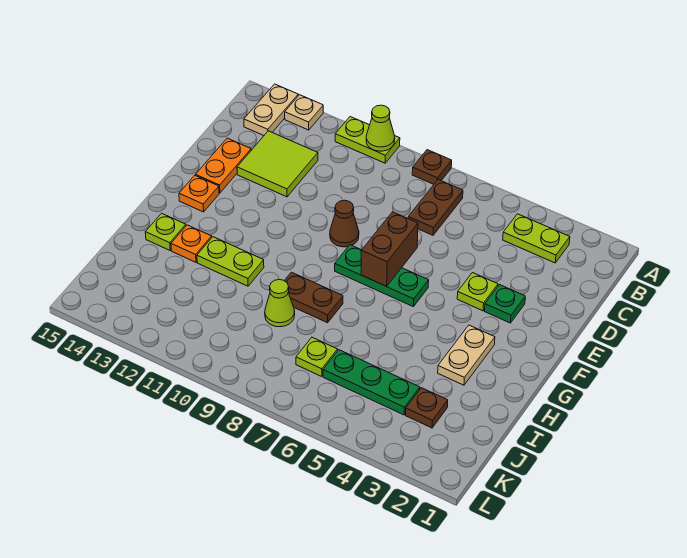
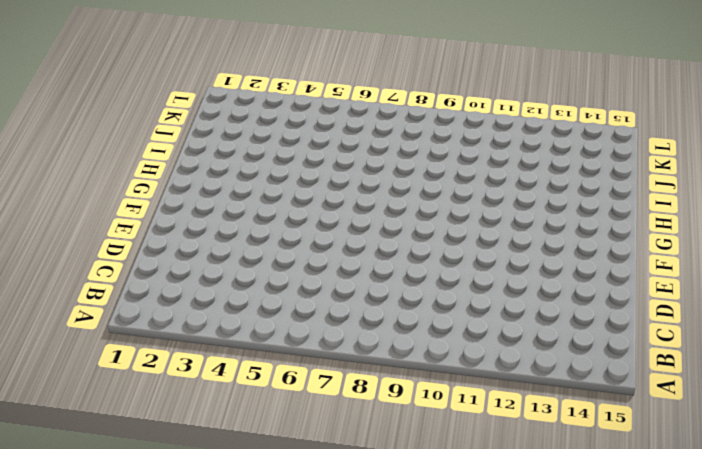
none -> brown 1x1 plate [412,150,452,184]
none -> lime 1x2 plate [335,117,400,163]
none -> tan 1x1 plate [285,95,323,130]

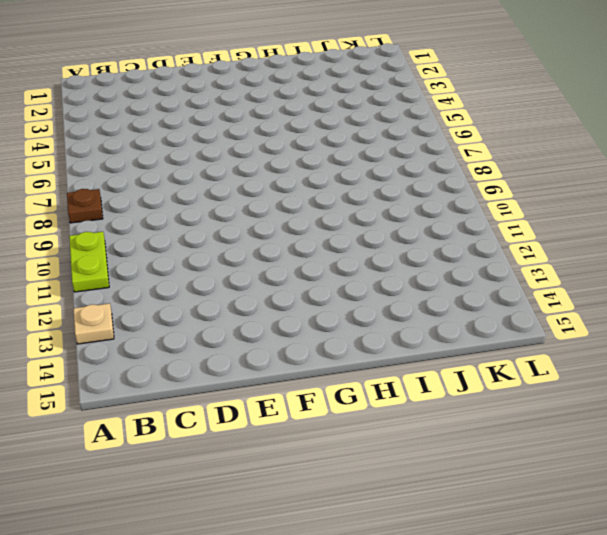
none -> tan 1x2 plate [244,84,298,136]
none -> lime 1x2 plate [503,214,570,263]
none -> brown 1x2 plate [408,180,463,235]

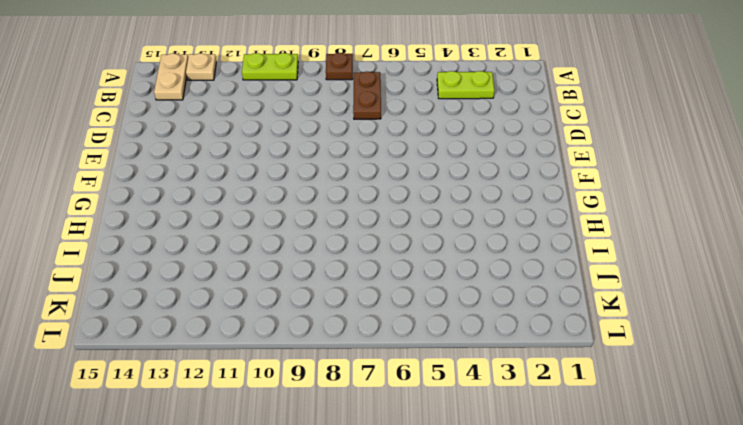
none -> lime 2x2 tile [237,131,318,197]
none -> orange 1x2 plate [196,138,251,193]
none -> green 1x1 plate [485,285,525,323]

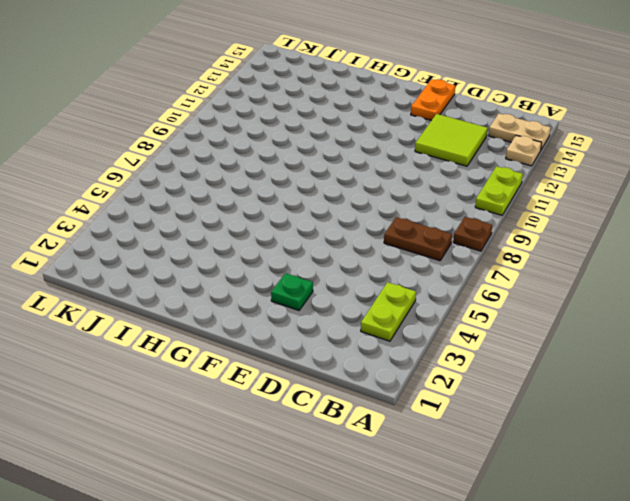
orange 1x2 plate [411,79,455,120] -> orange 1x2 plate turned to [196,138,251,193]
none -> lime 1x1 plate [457,273,498,311]
none -> brown 1x1 cone [330,200,359,247]
none -> green 1x3 plate [335,245,429,306]

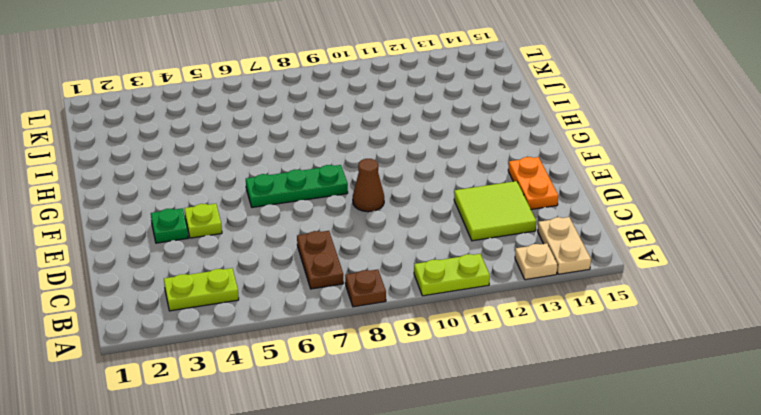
none -> orange 1x1 plate [179,175,219,212]
none -> tan 1x2 plate [438,325,495,385]
none -> brown 1x2 plate [284,272,343,323]

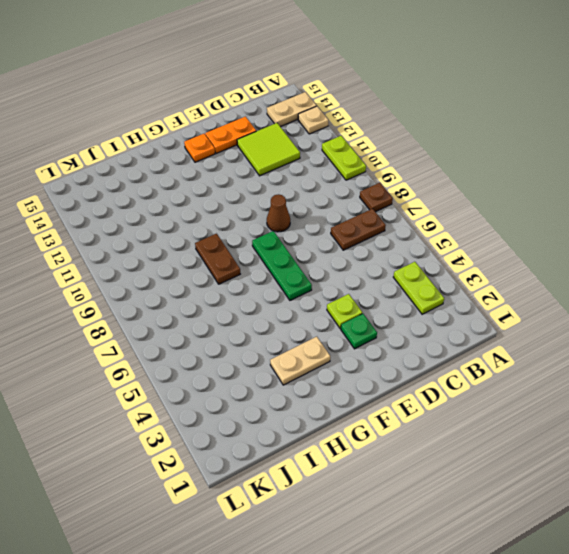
none -> lime 1x2 plate [197,237,264,286]
none -> orange 1x1 plate [171,225,212,262]
none -> lime 1x1 plate [145,213,186,250]

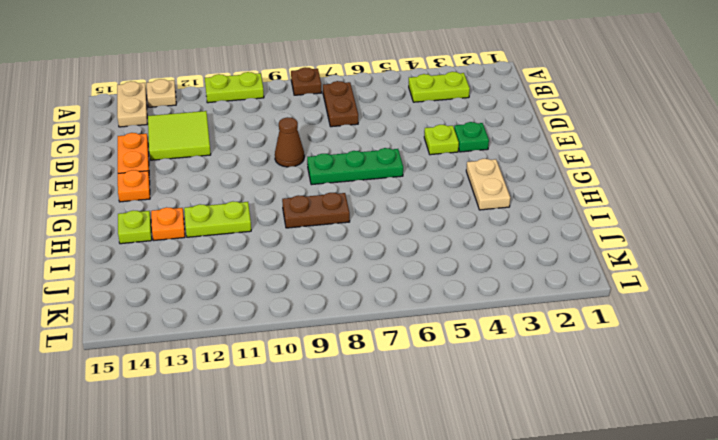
none -> lime 1x1 cone [265,280,295,327]
none -> brown 1x1 plate [406,388,448,428]
none -> green 1x3 plate [323,350,420,415]

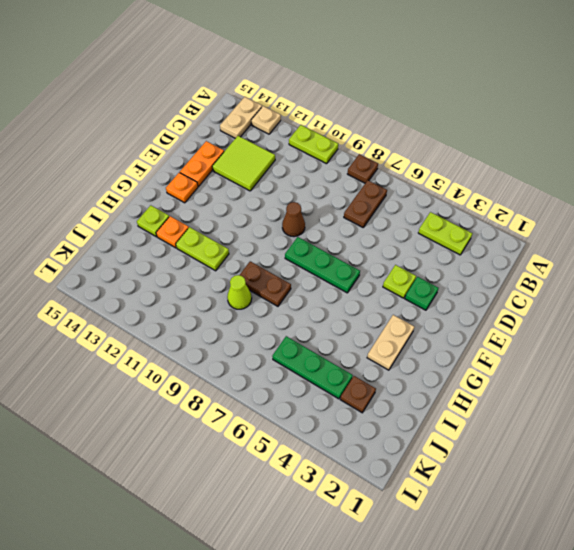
none -> lime 1x1 plate [296,337,338,377]
none -> lime 1x1 cone [366,105,395,151]
none -> brown 1x2 brick [361,212,418,286]

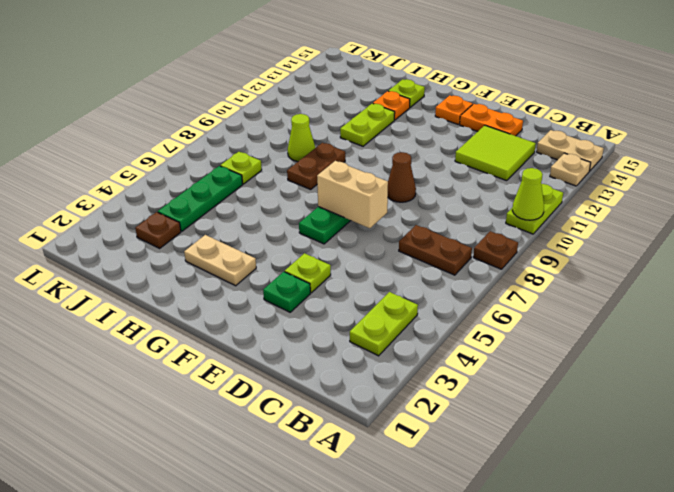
tan 1x2 brick [317,161,388,228] -> brown 1x2 brick [361,212,418,286]

